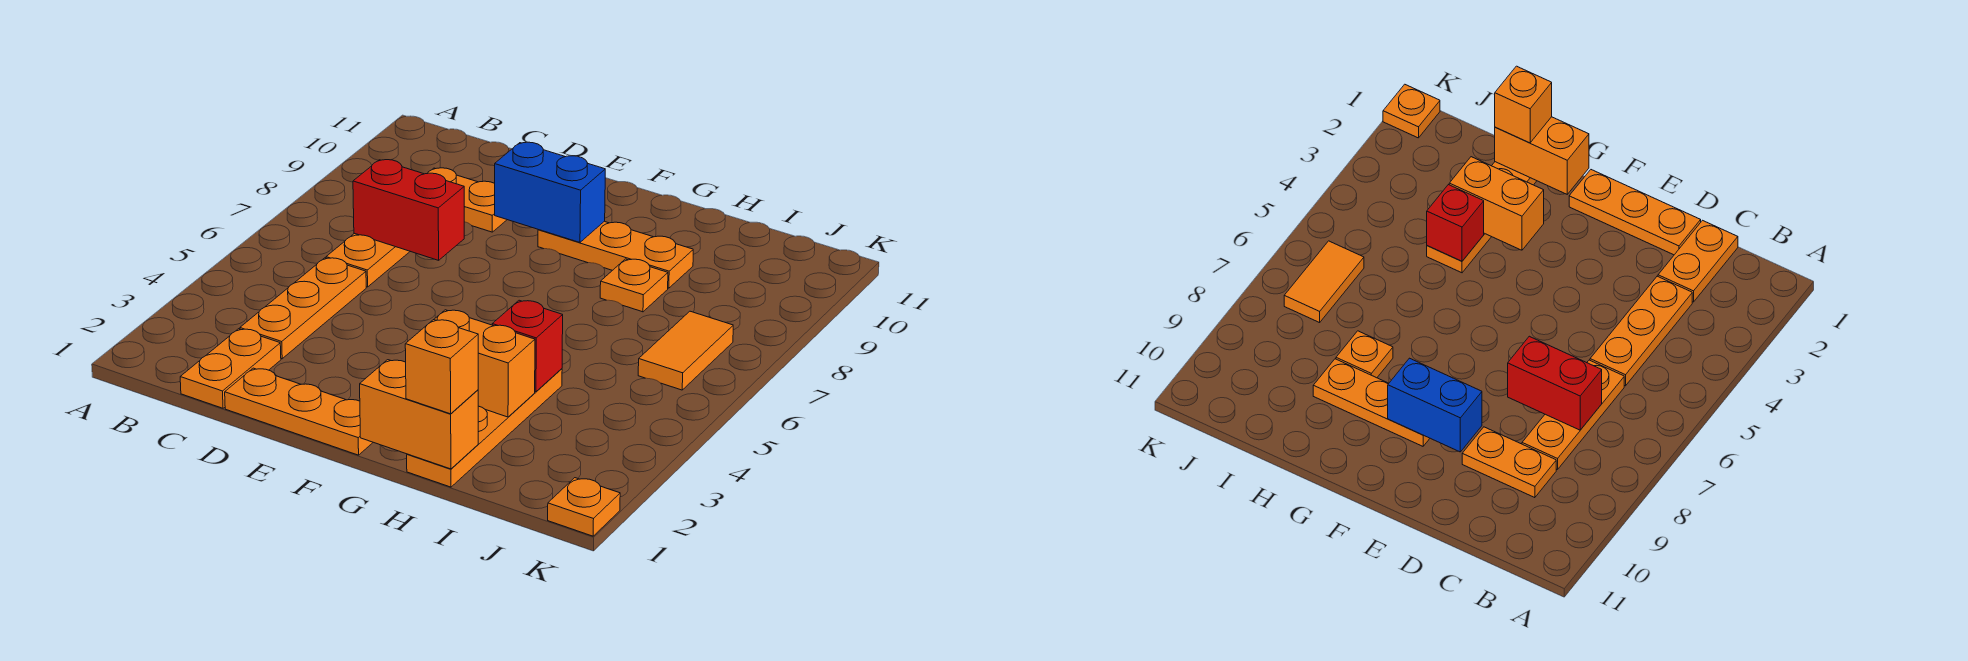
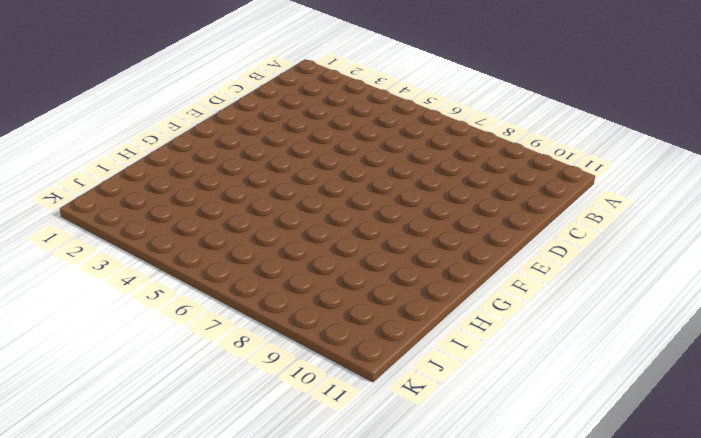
none -> orange 1x2 plate [180,329,281,408]
none -> orange 1x3 plate [240,258,366,359]
none -> orange 1x3 plate [326,233,410,287]

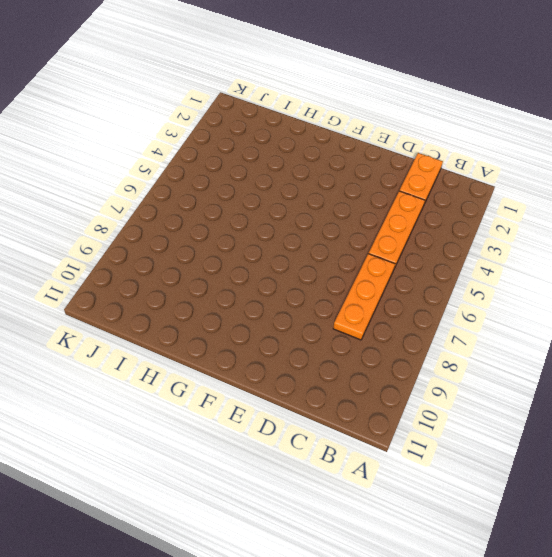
none -> orange 1x2 plate [427,168,507,232]
none -> orange 1x3 plate [225,368,373,455]
none -> orange 1x3 plate [538,221,693,288]

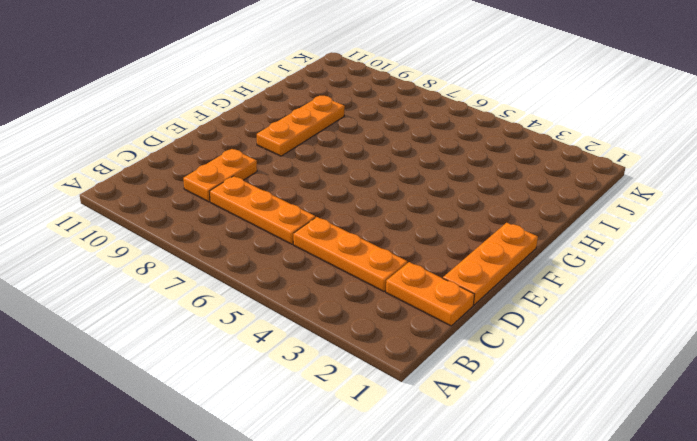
none -> orange 1x4 plate [407,369,562,487]
none -> orange 1x1 plate [600,259,668,312]
none -> orange 1x2 tile [638,311,733,390]

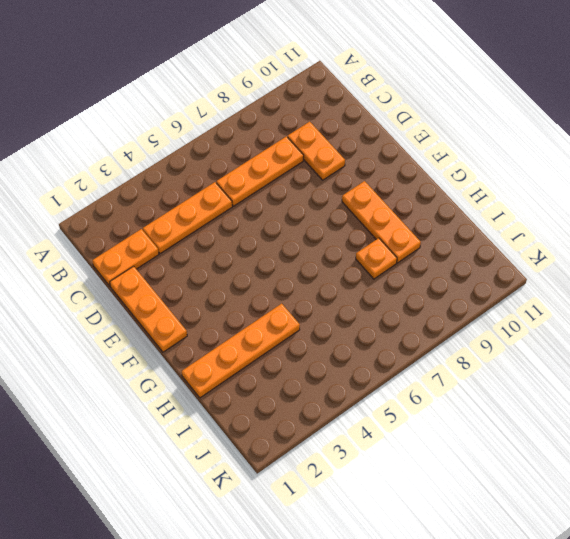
none -> orange 1x2 tile [638,311,733,390]
none -> orange 1x1 plate [548,478,620,536]
none -> red 1x2 brick [353,160,464,260]

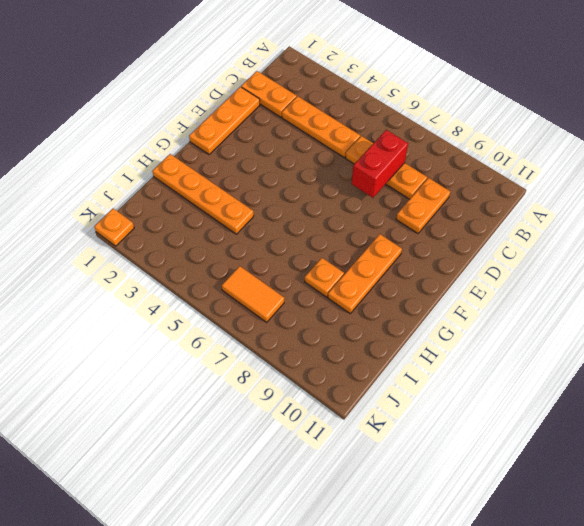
none -> blue 1x2 brick [495,142,605,242]
none -> orange 1x2 brick [360,360,478,469]
none -> orange 1x2 brick [434,310,535,417]

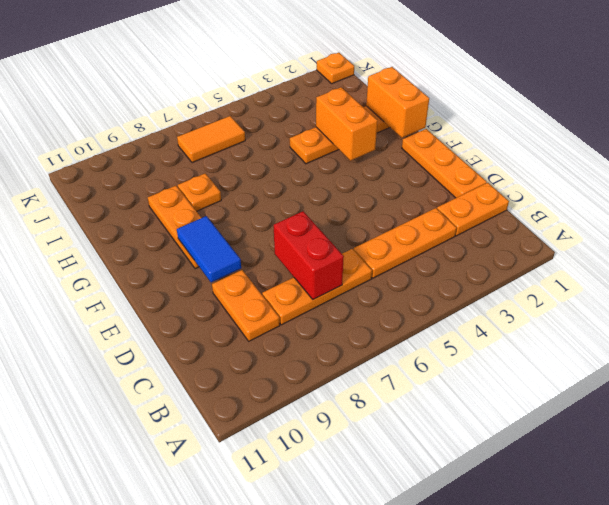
blue 1x2 tile [177,216,241,282] -> blue 1x2 brick [495,142,605,242]
none -> red 1x1 brick [492,300,563,392]
none -> orange 1x1 brick [405,320,478,414]

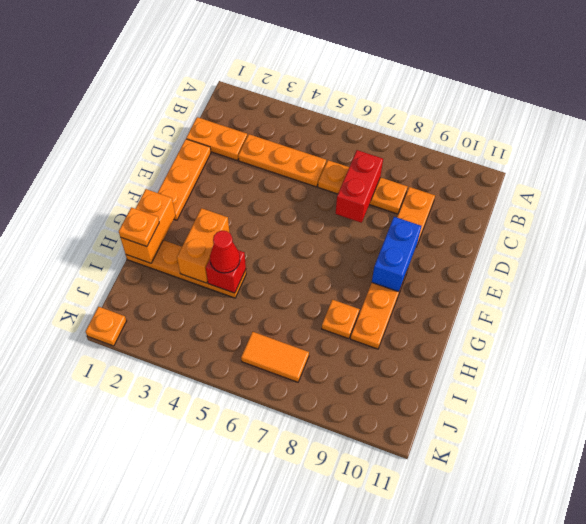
orange 1x1 plate [119,207,159,247] -> orange 1x1 brick [405,320,478,414]
red 1x1 cone [210,231,240,273] -> none

